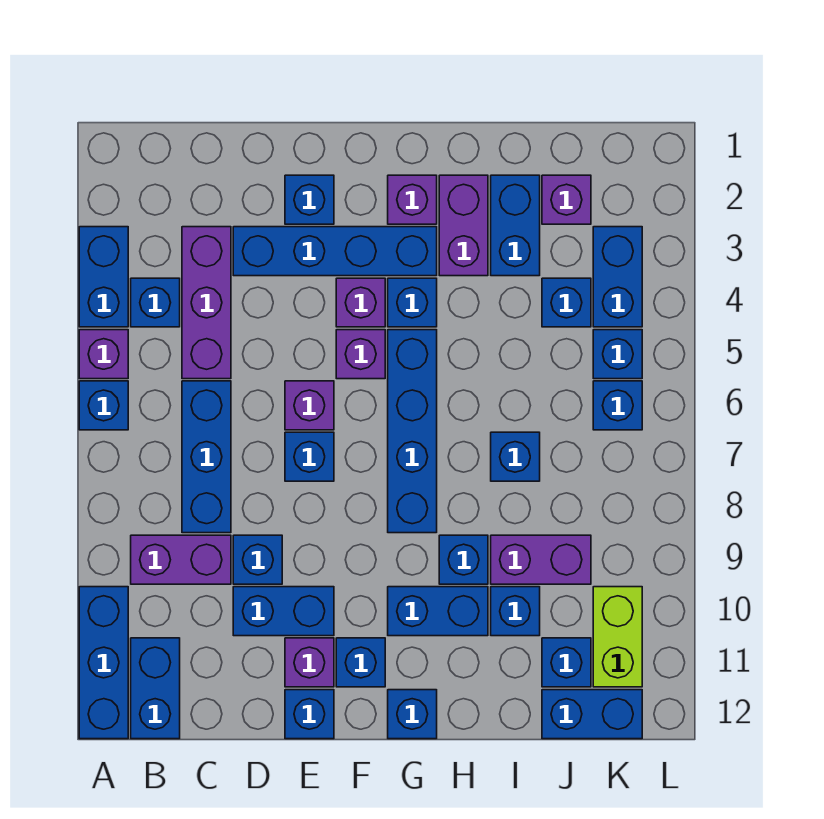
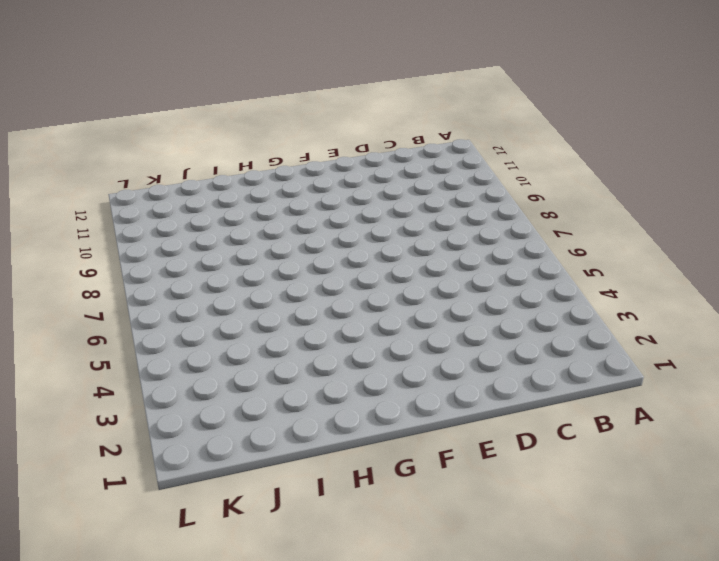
none -> blue 1x2 brick [79,227,128,327]
none -> purple 1x1 brick [79,330,128,379]
none -> blue 1x1 brick [79,381,128,430]
none -> blue 1x3 brick [79,587,128,739]

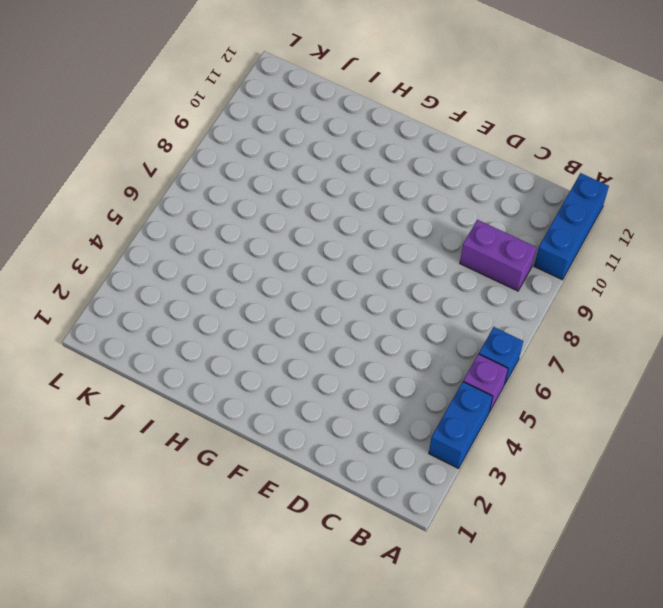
none -> blue 1x1 brick [131,278,180,327]
none -> blue 1x2 brick [131,638,180,739]
none -> purple 1x3 brick [182,227,231,379]
none -> blue 1x3 brick [182,381,231,533]

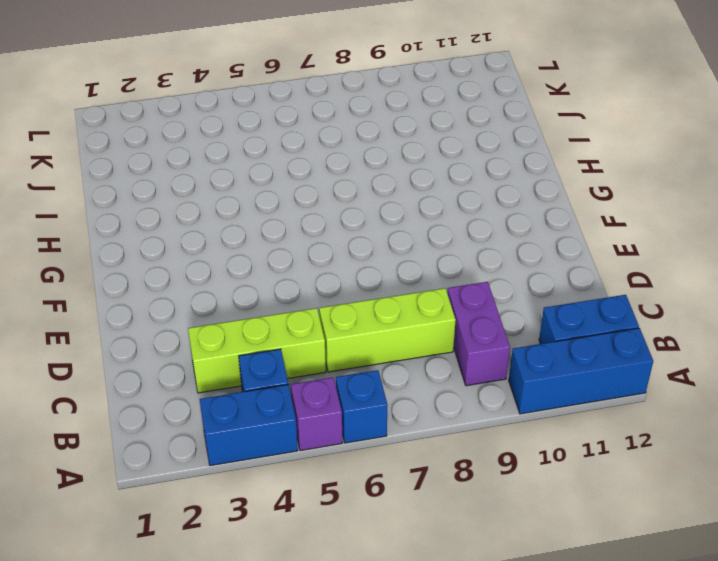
lime 1x3 brick [188,308,326,393] -> purple 1x3 brick [182,227,231,379]
lime 1x3 brick [319,288,456,372] -> blue 1x3 brick [182,381,231,533]
none -> blue 1x4 brick [233,227,437,276]
none -> blue 1x1 brick [233,535,282,584]
none -> blue 1x2 brick [233,587,334,636]
none -> blue 1x1 brick [285,175,334,224]

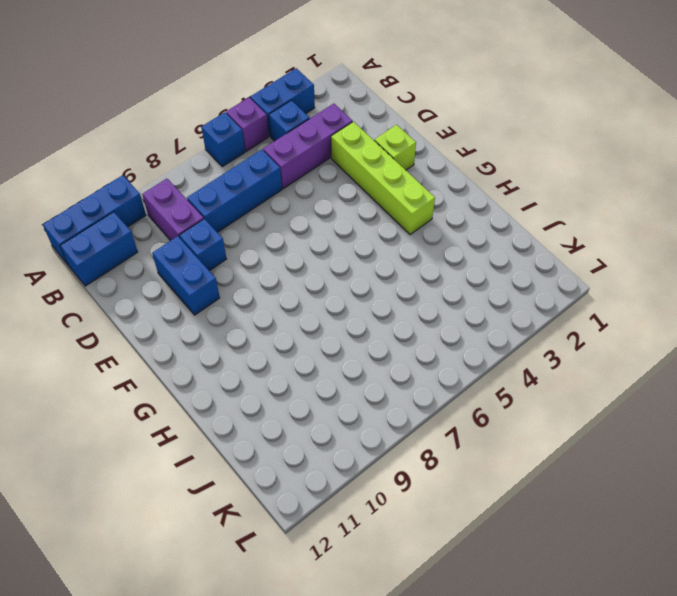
lime 1x4 brick [331,122,435,235] -> blue 1x4 brick [233,227,437,276]
lime 1x1 brick [374,125,416,170] -> blue 1x1 brick [285,175,334,224]
none -> purple 1x1 brick [285,381,334,430]
none -> blue 1x1 brick [285,432,334,481]
none -> purple 1x1 brick [285,638,334,687]
none -> blue 1x1 brick [285,690,334,739]

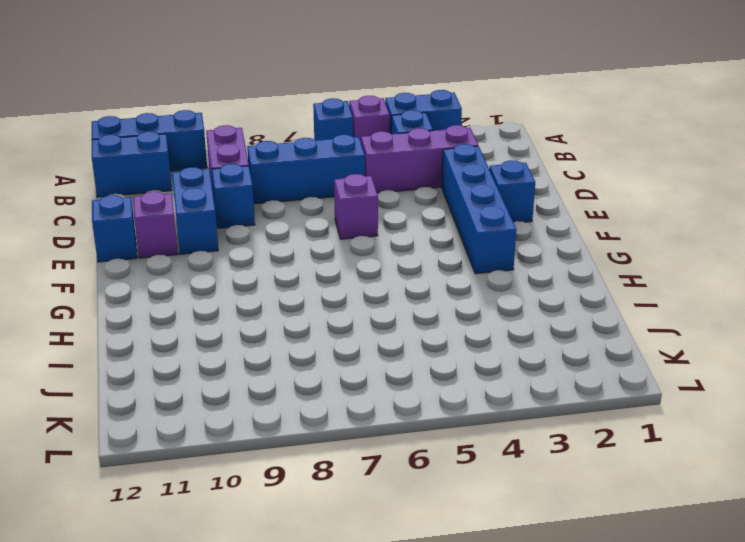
none -> blue 1x1 brick [285,432,334,481]
none -> purple 1x1 brick [336,278,385,327]
none -> purple 1x1 brick [336,330,385,379]
none -> blue 1x1 brick [336,638,385,687]

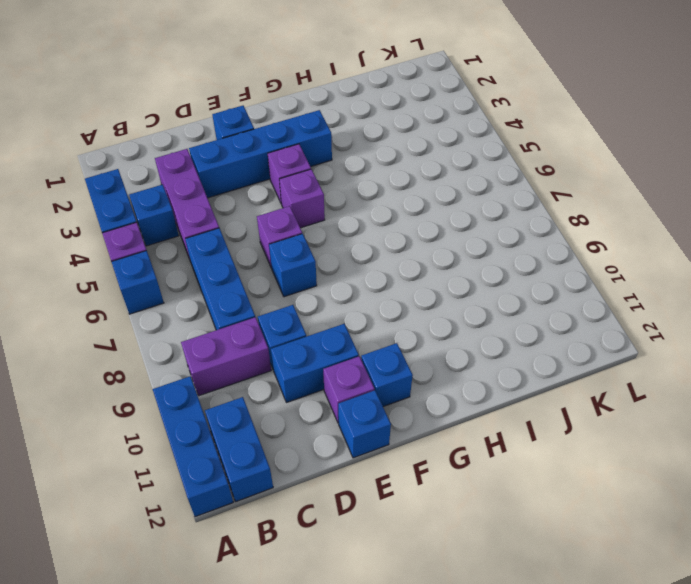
none -> purple 1x1 brick [388,175,437,224]
none -> blue 1x1 brick [388,278,437,327]
none -> blue 1x4 brick [388,330,437,533]
none -> blue 1x2 brick [388,587,488,636]

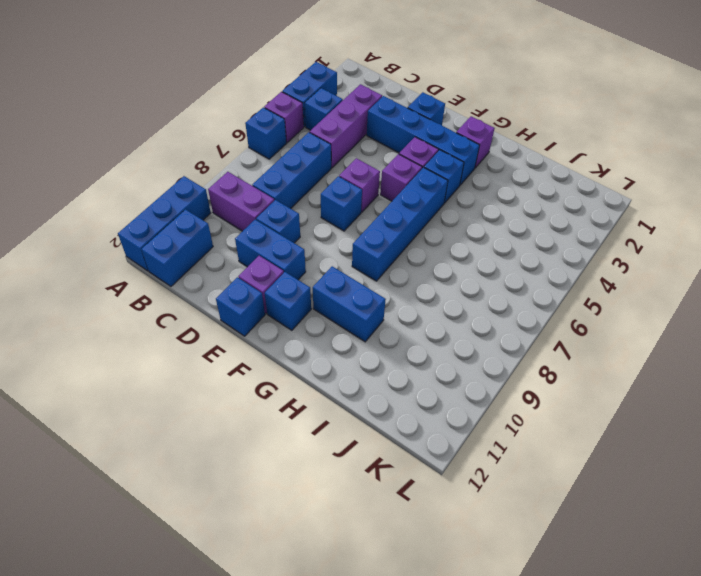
none -> blue 1x1 brick [388,690,437,739]
none -> purple 1x2 brick [439,175,488,276]
none -> blue 1x1 brick [439,535,488,584]
none -> blue 1x2 brick [491,175,540,276]

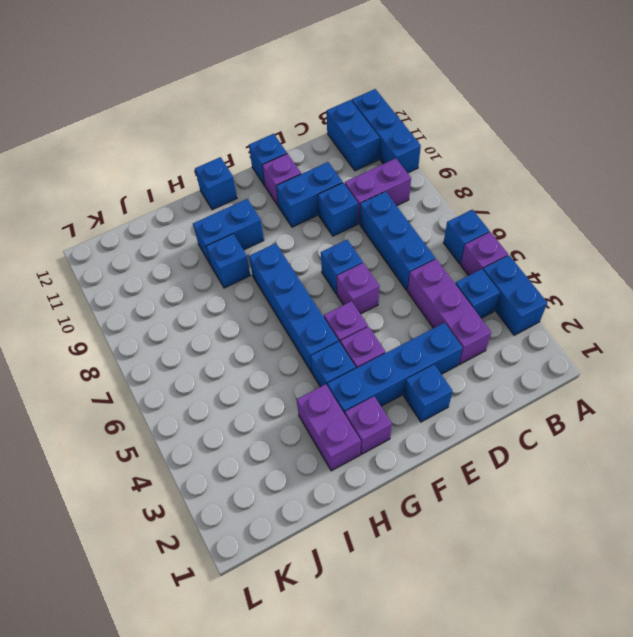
none -> blue 1x1 brick [336,638,385,687]
none -> blue 1x2 brick [491,175,540,276]
none -> blue 1x1 brick [491,432,540,481]
none -> purple 1x2 brick [491,535,591,584]

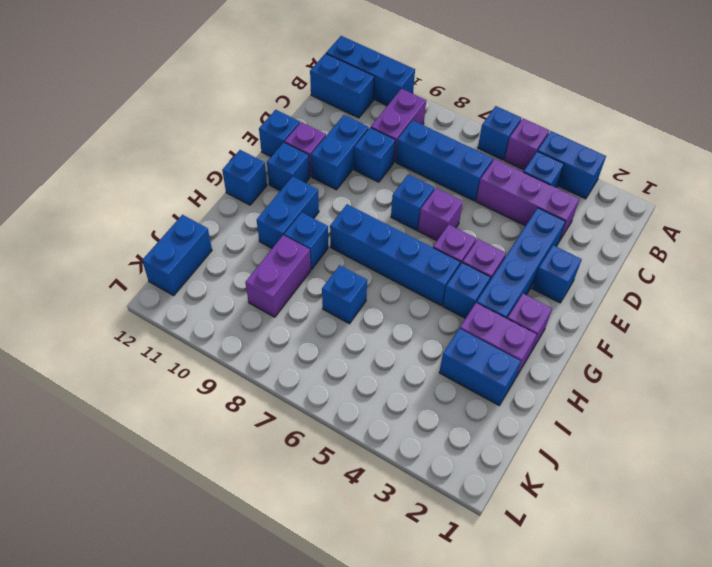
none -> blue 1x1 brick [491,587,540,636]
none -> purple 1x1 brick [542,175,591,224]
none -> blue 1x1 brick [542,278,591,327]
none -> blue 1x1 brick [542,638,591,687]

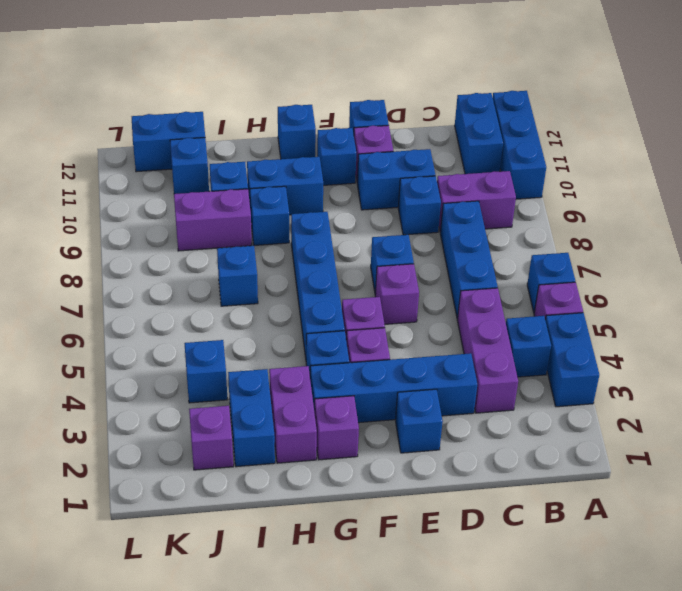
none -> blue 1x2 brick [593,227,642,327]
none -> blue 1x1 brick [593,330,642,379]
none -> blue 1x1 brick [593,381,642,430]
none -> lime 1x2 brick [593,587,642,687]

